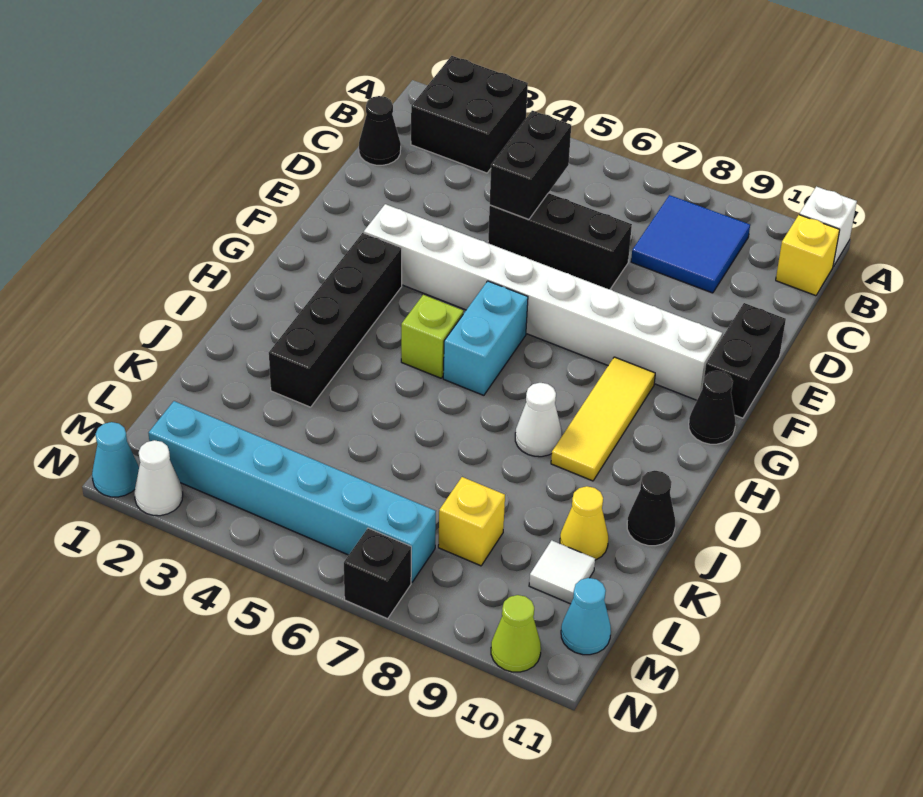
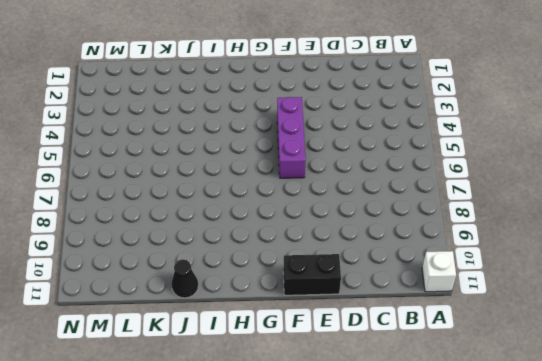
purple 1x3 brick [277,97,305,178] -> white 1x8 brick [364,204,722,400]
none -> black 2x2 brick [411,56,528,173]
none -> blue 2x2 tile [631,195,750,293]
none -> yellow 1x1 brick [776,215,840,296]

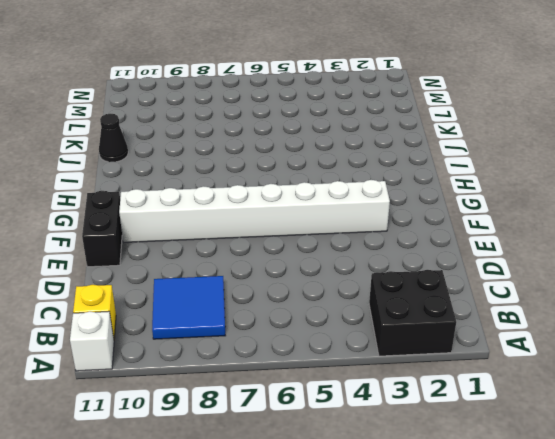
none -> black 1x1 cone [359,96,401,165]
none -> black 1x3 brick [488,193,632,289]
none -> black 1x4 brick [269,233,402,407]

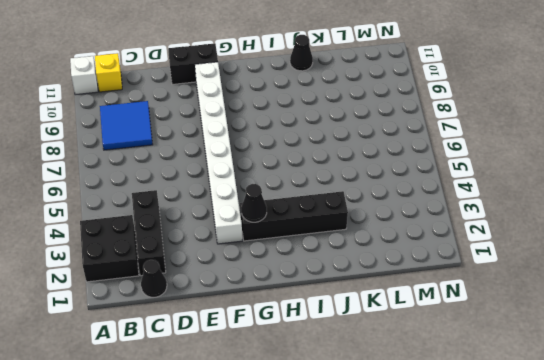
black 1x3 brick [132,190,166,276] -> black 1x3 brick moved to [488,193,632,289]
black 1x1 cone [241,184,267,222] -> black 1x1 cone moved to [689,371,736,444]
none -> cyan 1x2 brick [443,281,528,395]
none -> yellow 1x3 tile [551,357,655,481]
none -> lime 1x1 brick [401,295,463,378]

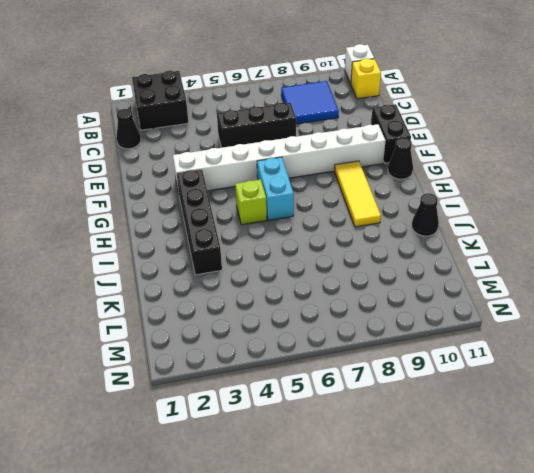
none -> white 1x1 cone [515,383,562,457]
none -> yellow 1x1 cone [560,486,608,560]
none -> yellow 1x1 brick [438,477,505,566]

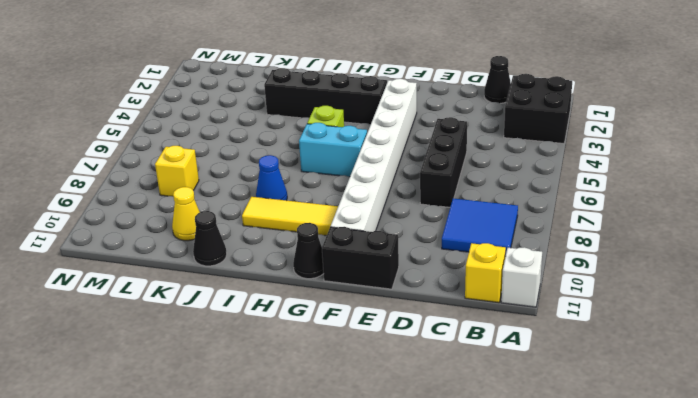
blue 1x1 cone [256,155,287,200] -> white 1x1 cone [515,383,562,457]
none -> white 1x1 tile [529,540,595,604]
none -> cyan 1x6 brick [149,401,436,582]
none -> cyan 1x1 cone [561,578,611,655]

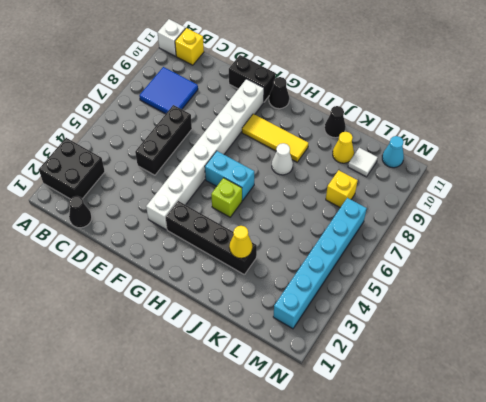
yellow 1x1 cone [229,226,252,258] -> none
none -> cyan 1x1 cone [92,422,139,497]
none -> white 1x1 cone [134,440,183,516]
none -> black 1x1 brick [344,528,411,619]

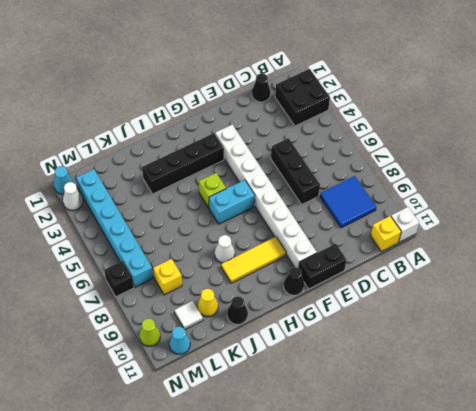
none -> black 1x2 brick [490,111,571,219]

